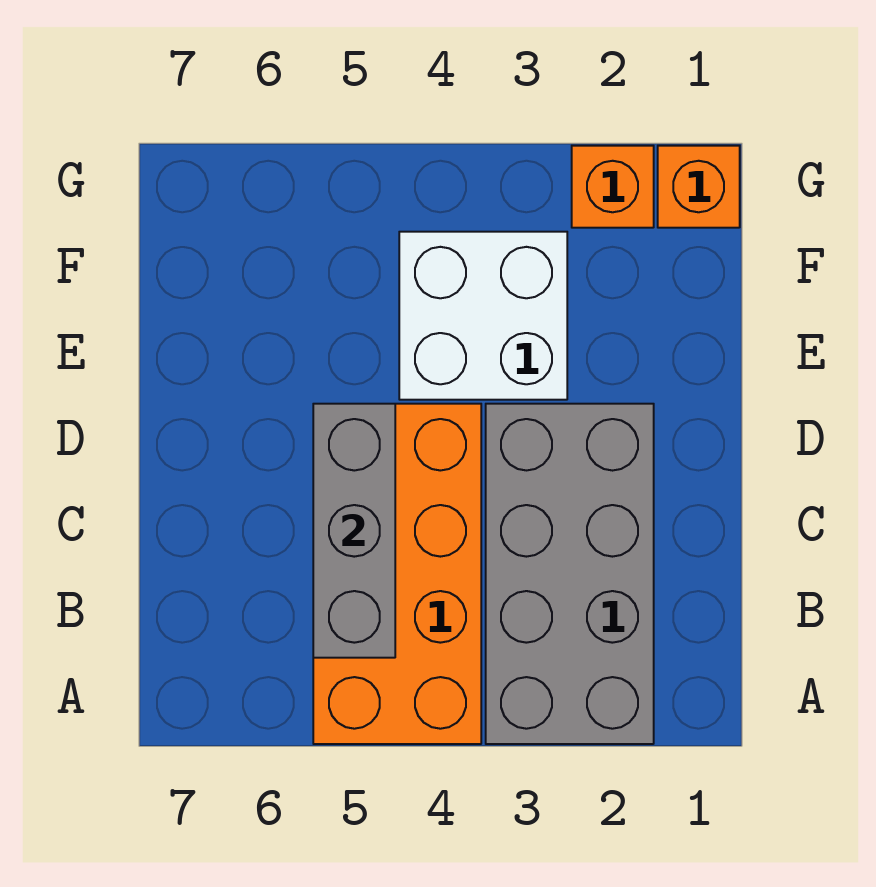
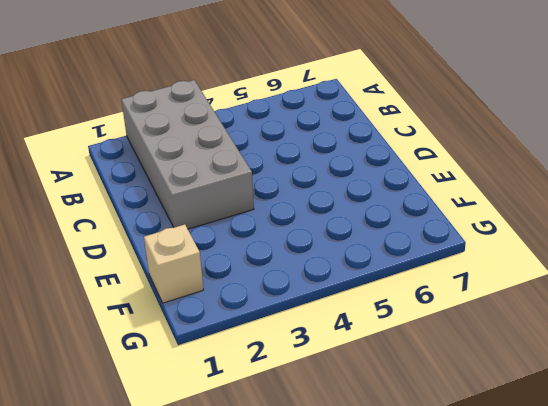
tan 1x1 brick [144,224,203,303] -> none
none -> orange 2x4 brick [313,404,481,744]
none -> white 2x2 brick [399,232,567,400]

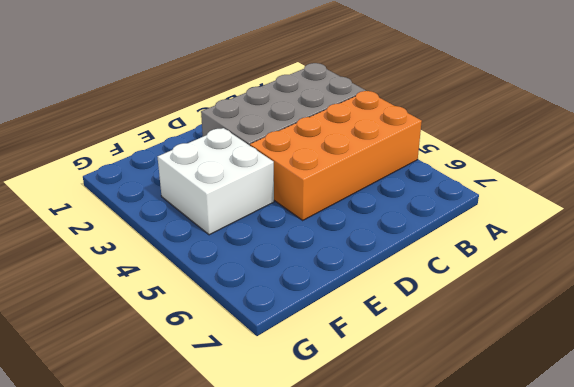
none -> orange 1x1 brick [658,146,740,228]
none -> orange 1x1 brick [572,146,654,228]

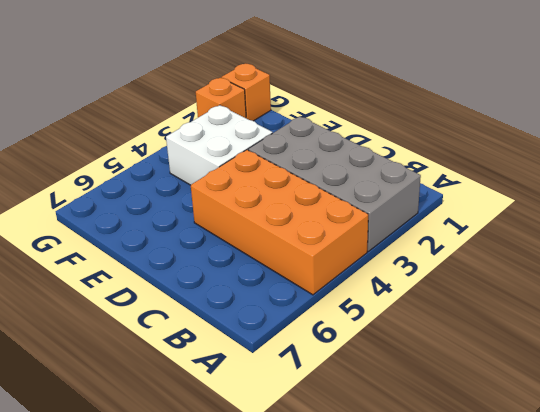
none -> grey 1x3 brick [313,404,395,658]

